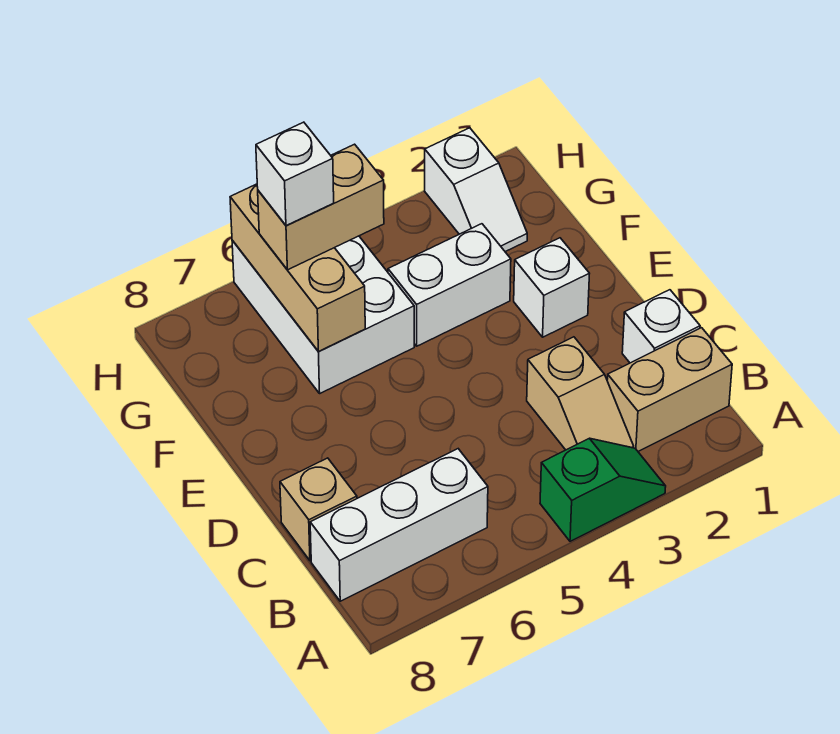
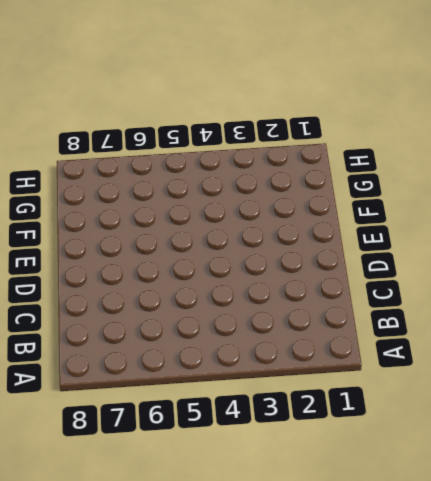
none -> green 1x2 slope [540,438,666,541]
none -> tan 1x2 brick [607,328,732,451]
none -> tan 1x2 slope [527,337,634,450]

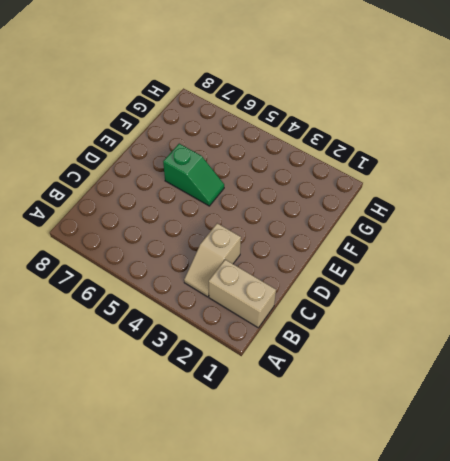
green 1x2 slope [163,144,224,206] -> green 1x2 slope moved to [540,438,666,541]
none -> white 1x3 brick [310,449,488,601]
none -> white 1x1 brick [622,290,700,363]
none -> tan 1x1 brick [280,458,357,561]

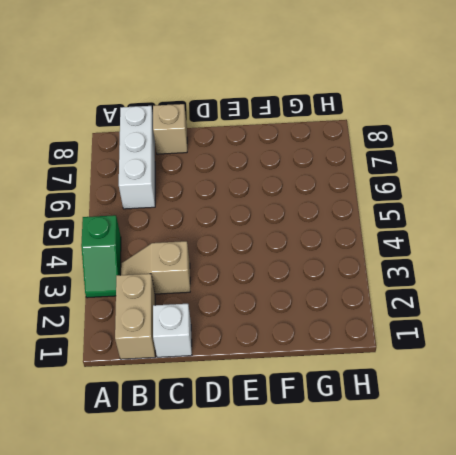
none -> white 1x1 brick [514,238,590,337]
none -> white 1x2 brick [388,224,511,346]
none -> white 2x3 brick [232,236,414,393]

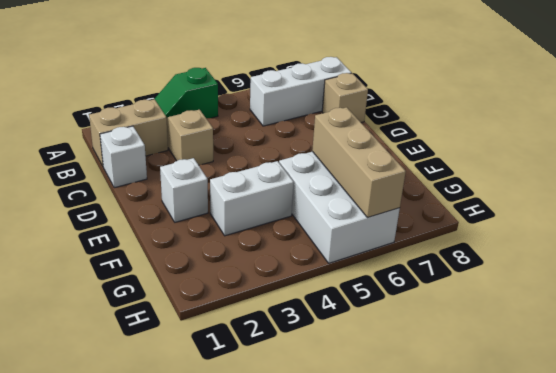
none -> white 1x2 slope [425,128,527,252]
none -> tan 1x2 brick [258,144,384,270]
none -> white 1x1 brick [256,122,334,226]

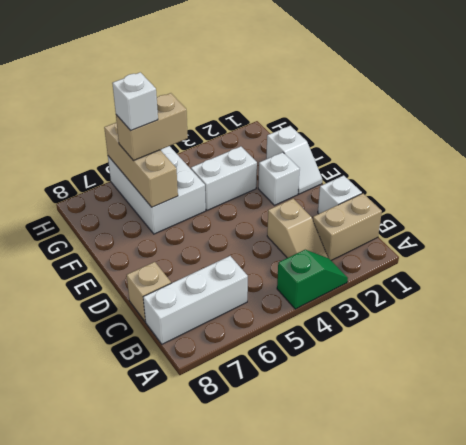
white 1x2 slope [266,126,322,194] -> white 1x2 slope moved to [425,128,527,252]

